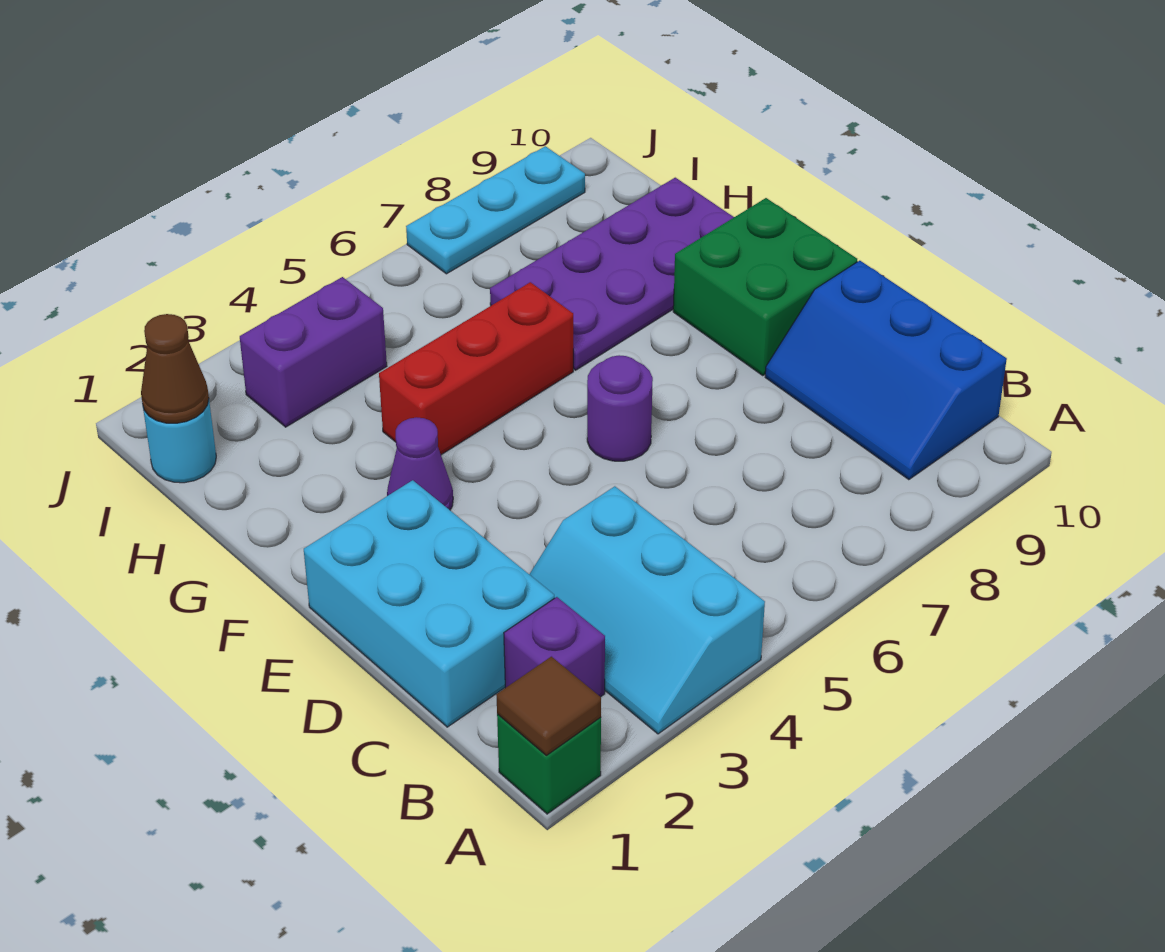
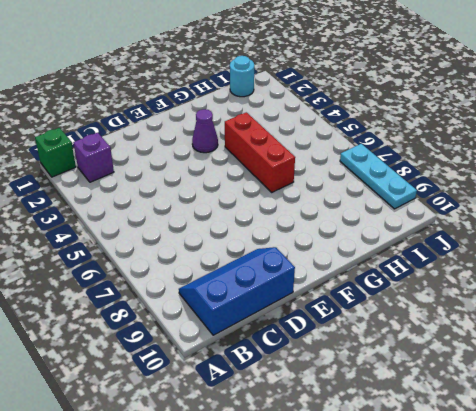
none -> cyan 2x3 slope [529,486,765,734]
none -> cyan 2x3 brick [304,480,554,727]
none -> purple 1x1 round brick [587,355,653,461]

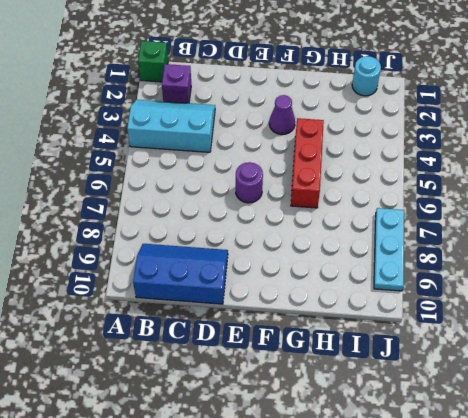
none -> cyan 2x3 brick [304,480,554,727]
none -> green 2x2 brick [673,198,857,376]
none -> purple 2x4 plate [490,178,734,370]

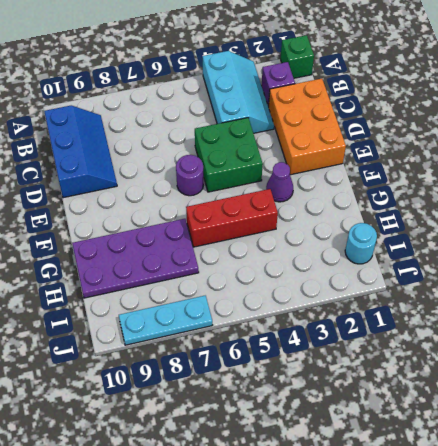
orange 2x3 brick [268,79,346,175] -> cyan 2x3 brick [304,480,554,727]
green 2x2 brick [195,118,263,192] -> green 2x2 brick moved to [673,198,857,376]
none -> purple 1x2 brick [240,277,387,427]
none -> brown 1x1 tile [496,657,601,755]
none -> brown 1x1 cone [141,314,209,423]

